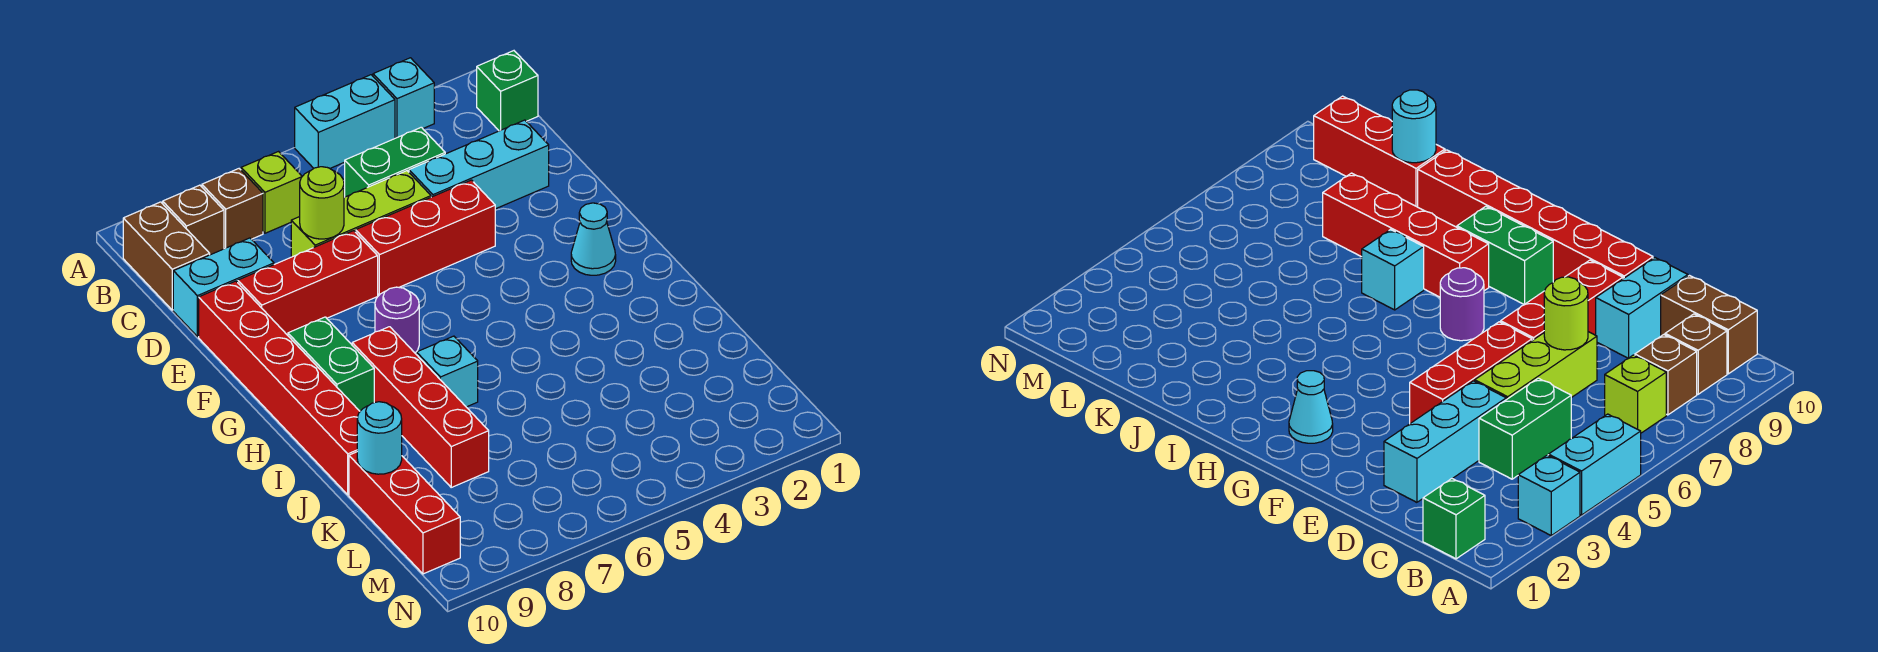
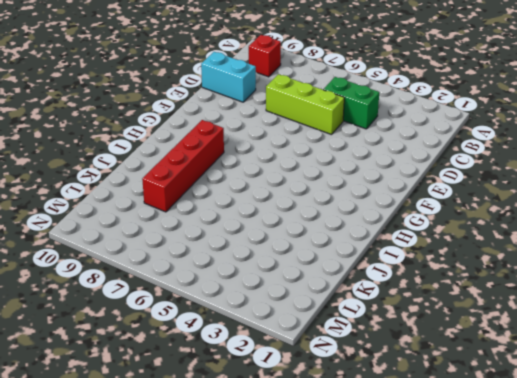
red 1x1 brick [249,35,281,77] -> brown 1x1 brick [163,185,224,255]
none -> cyan 1x1 brick [373,58,434,138]
none -> cyan 1x2 brick [295,75,395,168]
none -> green 1x1 brick [477,51,538,131]

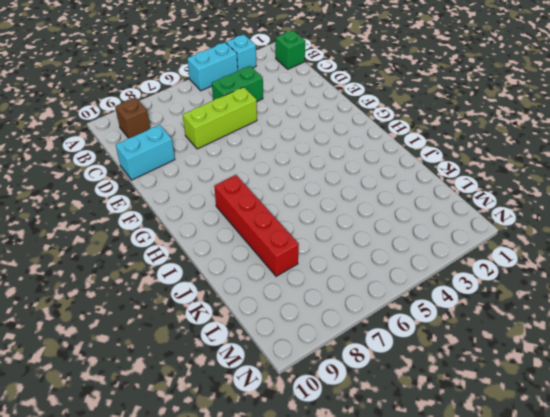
none -> lime 1x1 brick [241,152,302,233]
none -> brown 1x1 brick [202,169,263,249]
none -> brown 1x2 brick [123,202,210,310]

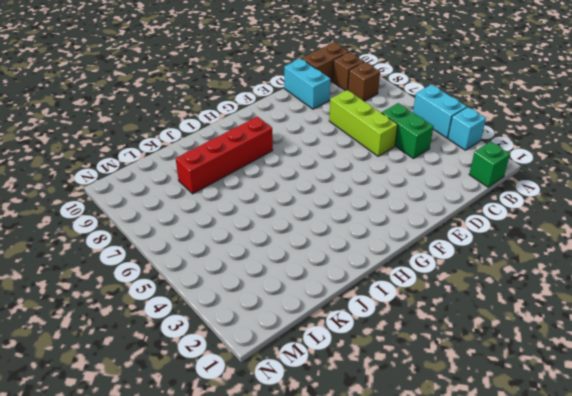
none -> lime 1x1 brick [241,152,302,233]
none -> cyan 1x3 brick [409,120,549,209]
none -> red 1x3 brick [356,180,495,295]

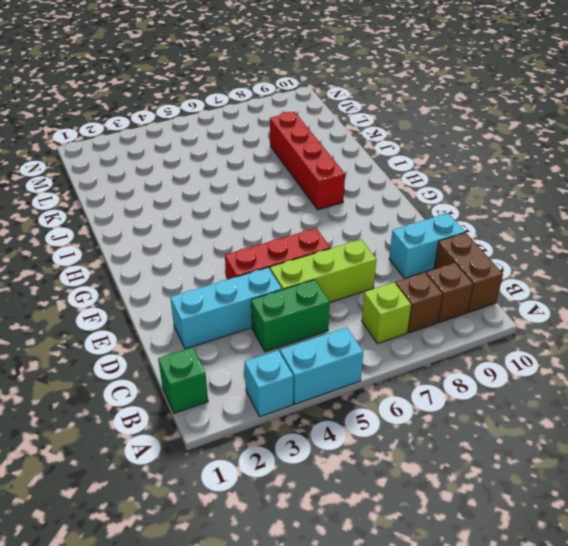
none -> red 1x3 brick [238,231,378,335]
none -> red 1x6 brick [199,281,360,495]
none -> cyan 1x1 cone [571,203,616,275]

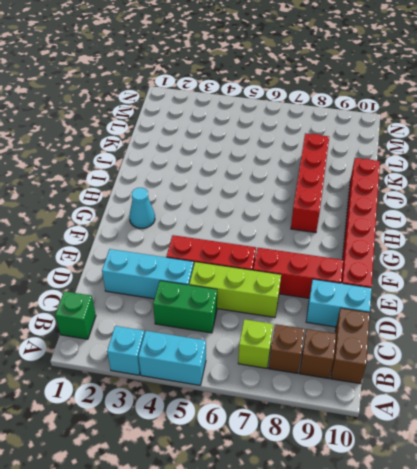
none -> purple 1x1 round brick [375,287,419,353]
none -> green 1x2 brick [288,317,374,411]
none -> cyan 1x1 brick [417,336,478,407]

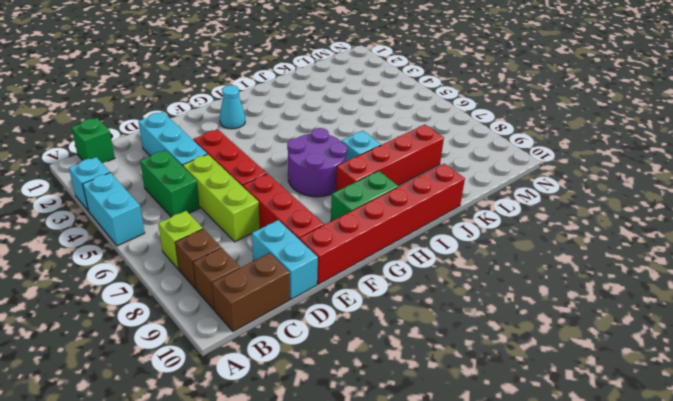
purple 2x2 round brick [287,128,347,197] -> purple 1x1 round brick [375,287,419,353]
none -> red 1x3 brick [349,452,460,574]
none -> lime 1x1 round brick [300,167,344,239]
none -> cyan 1x1 round brick [357,402,402,474]

